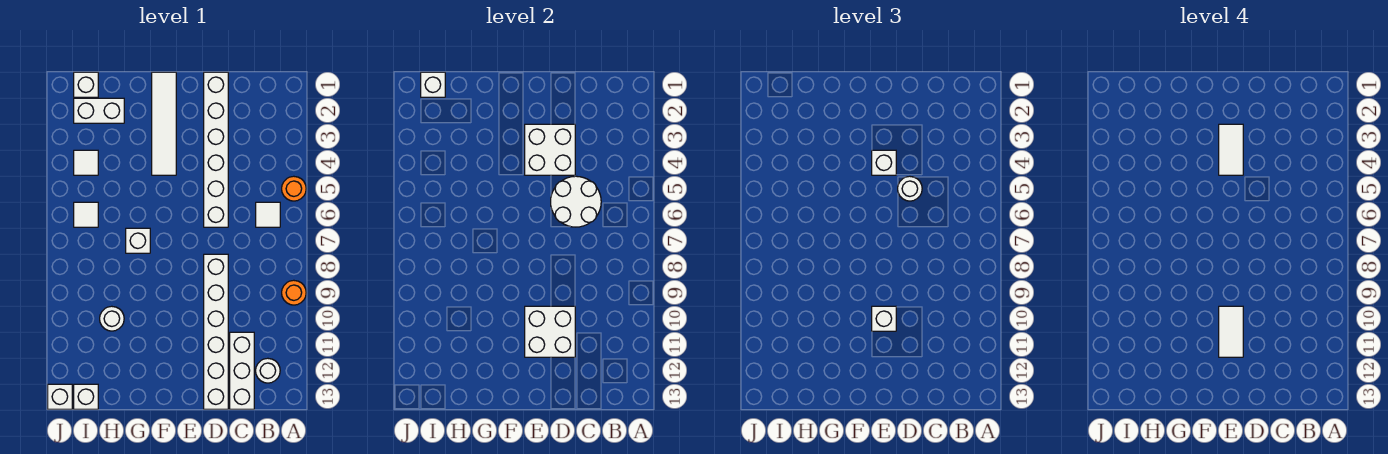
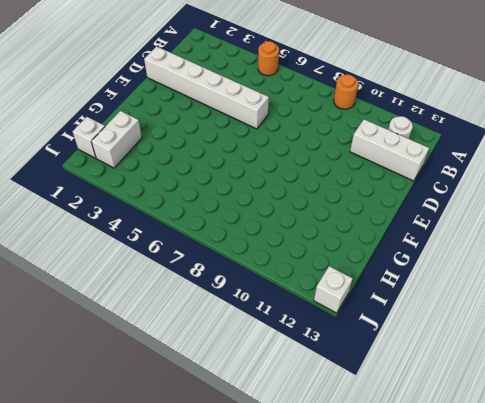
none -> white 1x1 tile [256,202,280,227]
none -> white 1x6 brick [204,254,228,409]
none -> white 1x4 tile [152,72,176,175]

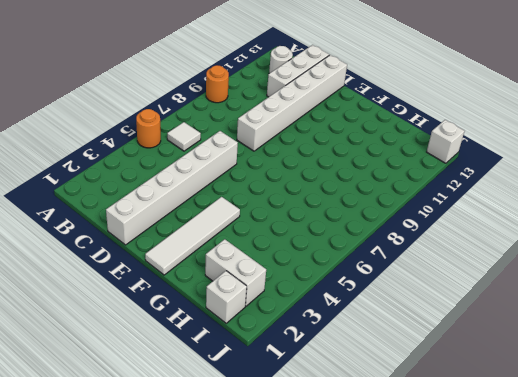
none -> white 1x1 brick [126,228,150,253]
none -> white 1x1 round brick [100,306,124,331]
none -> white 1x1 tile [74,150,98,175]

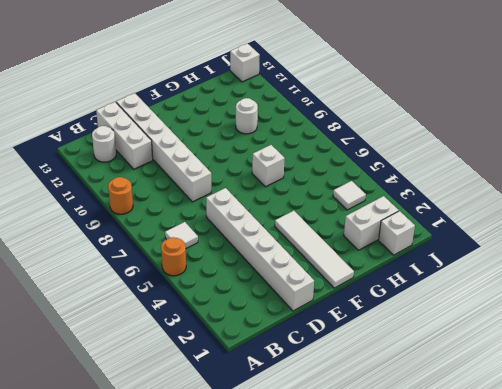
none -> white 1x1 tile [74,202,98,227]
none -> white 1x1 brick [74,384,98,409]
none -> white 2x2 round brick [551,176,601,227]

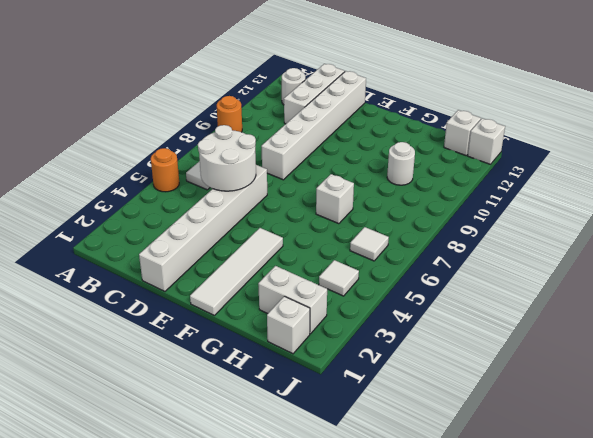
none -> white 2x2 brick [525,124,575,175]
none -> white 2x2 brick [525,306,575,357]
none -> white 1x1 brick [421,72,445,97]

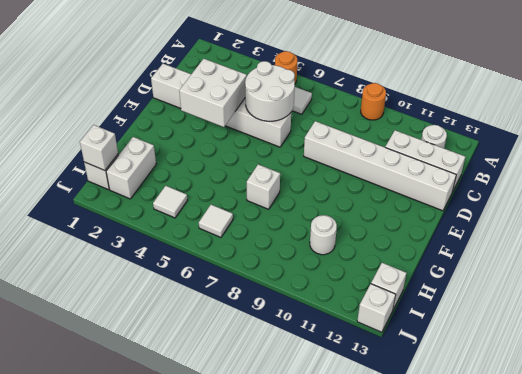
none -> white 1x4 tile [152,72,176,175]
none -> white 2x2 brick [525,306,575,357]
none -> white 1x1 round brick [898,176,922,201]

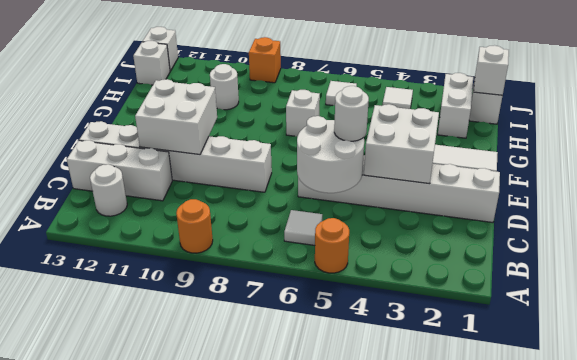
orange 1x1 brick [249,37,281,83] -> none
none -> white 1x1 brick [872,150,896,175]
none -> white 1x1 brick [872,306,896,331]
none -> white 1x2 tile [1219,124,1243,175]

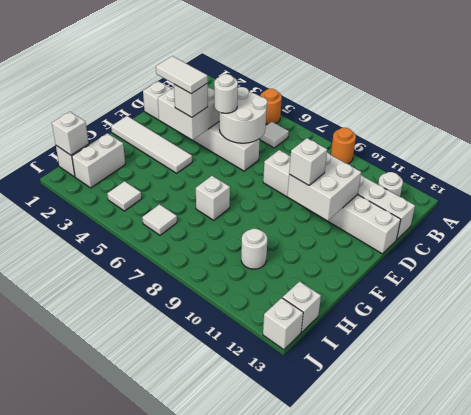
none -> white 1x2 tile [1219,306,1243,357]

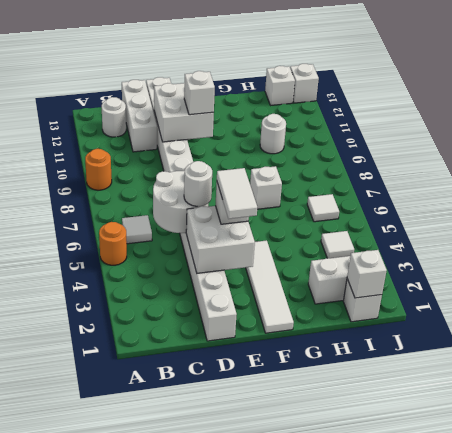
none -> white 1x2 tile [1219,306,1243,357]

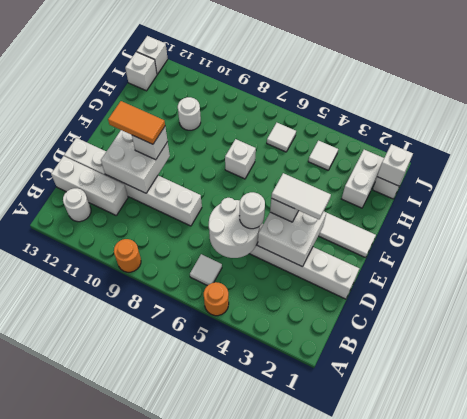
orange 1x2 tile [108,101,165,144] -> white 1x2 tile [1219,306,1243,357]

